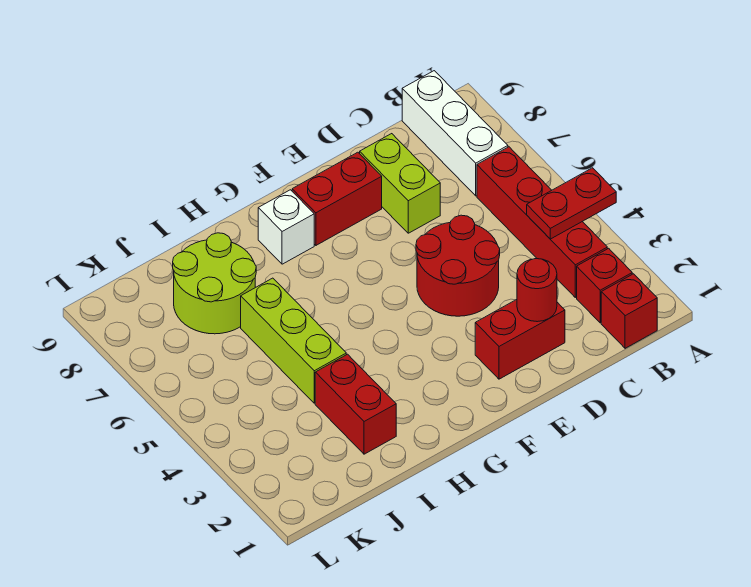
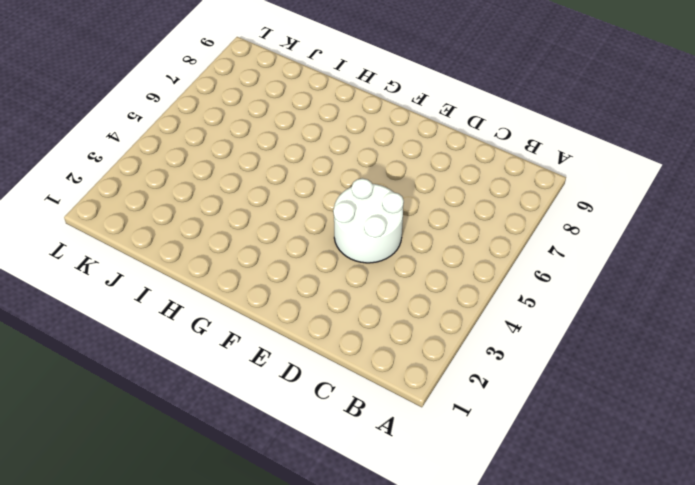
white 2x2 round brick [333,179,404,263] -> red 2x2 round brick [416,215,500,316]
none -> red 1x1 brick [601,274,657,348]
none -> red 1x1 brick [577,248,632,323]
none -> red 1x4 brick [477,147,607,297]

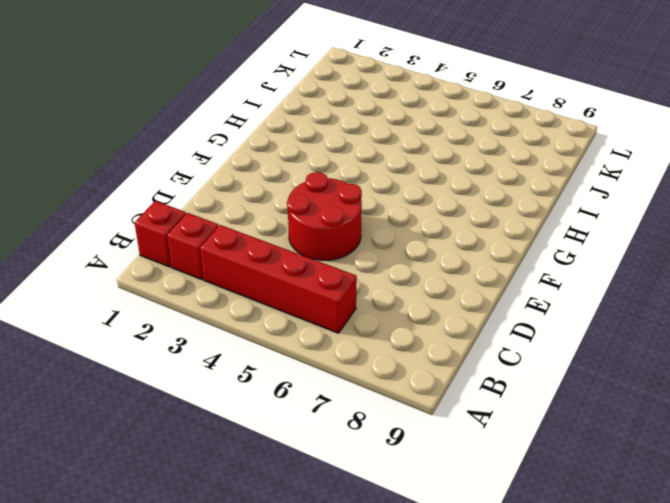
none -> white 1x3 brick [402,71,508,196]
none -> red 1x2 brick [475,300,565,379]
none -> lime 1x2 brick [360,134,440,233]

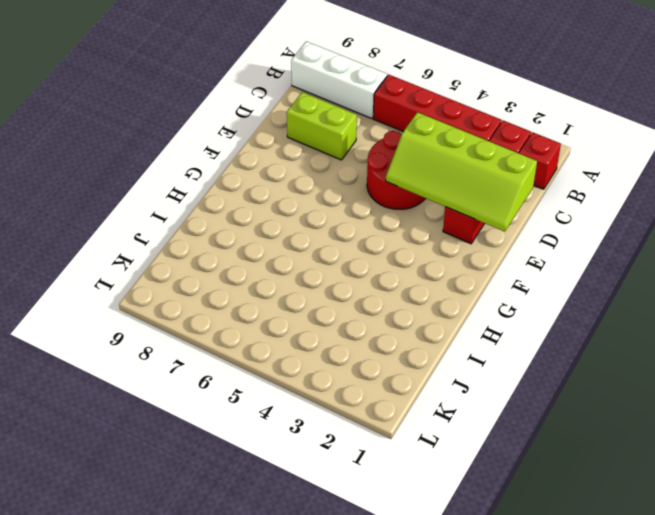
lime 2x4 slope [386,112,537,232] -> red 1x1 round brick [517,259,557,322]
none -> red 1x2 brick [292,152,382,245]
none -> white 1x1 brick [258,190,314,264]
none -> red 1x2 brick [315,354,396,454]

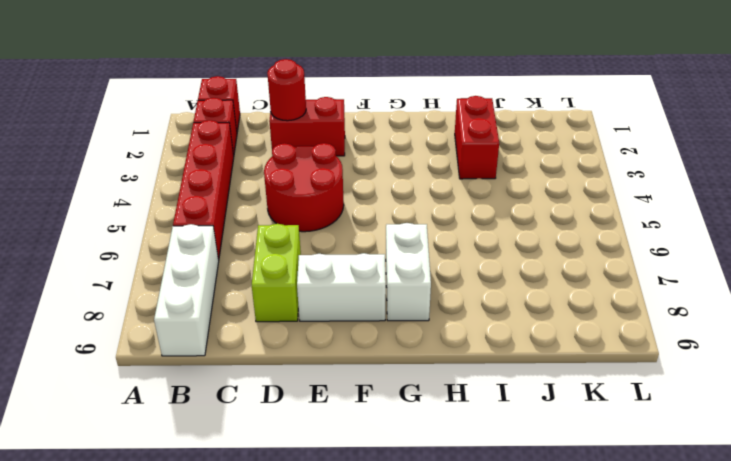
white 1x2 brick [297,253,386,321] -> red 1x2 brick [292,152,382,245]
white 1x2 brick [386,223,431,321] -> white 1x1 brick [258,190,314,264]
none -> lime 1x3 brick [241,278,346,403]
none -> lime 2x2 round brick [173,233,256,334]
none -> red 1x2 plate [527,168,616,239]

